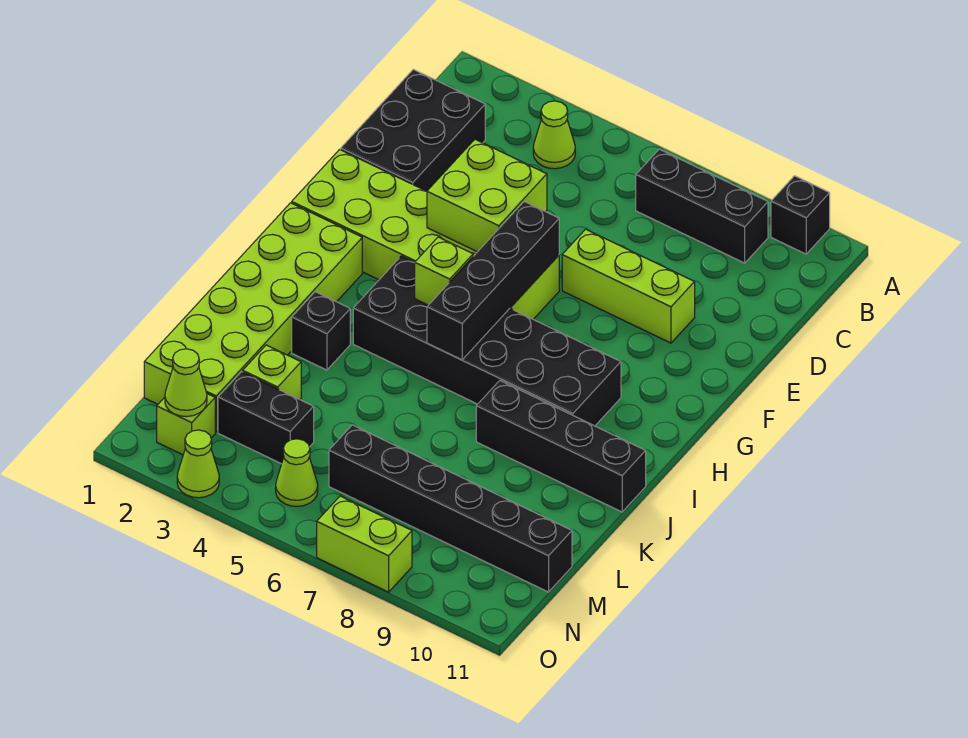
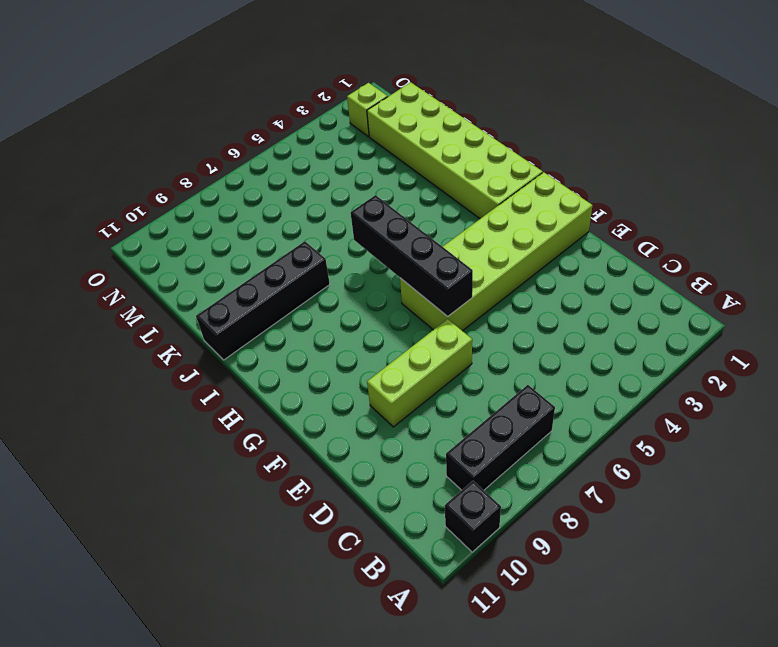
none -> lime 1x1 cone [533,101,575,169]
none -> black 2x3 brick [341,69,485,191]
none -> black 2x6 brick [353,256,621,426]

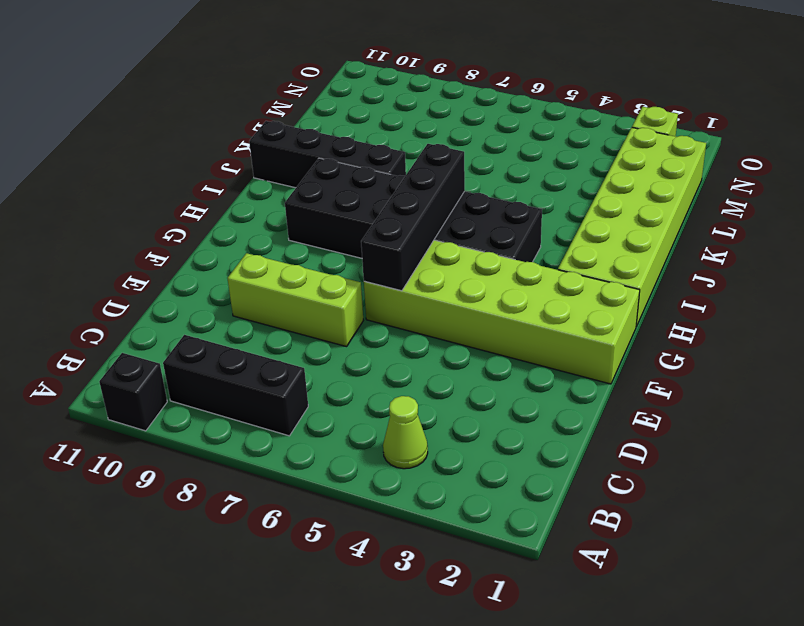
none -> black 2x3 brick [341,69,485,191]
none -> black 1x1 brick [292,292,350,370]
none -> lime 1x1 brick [243,345,301,399]

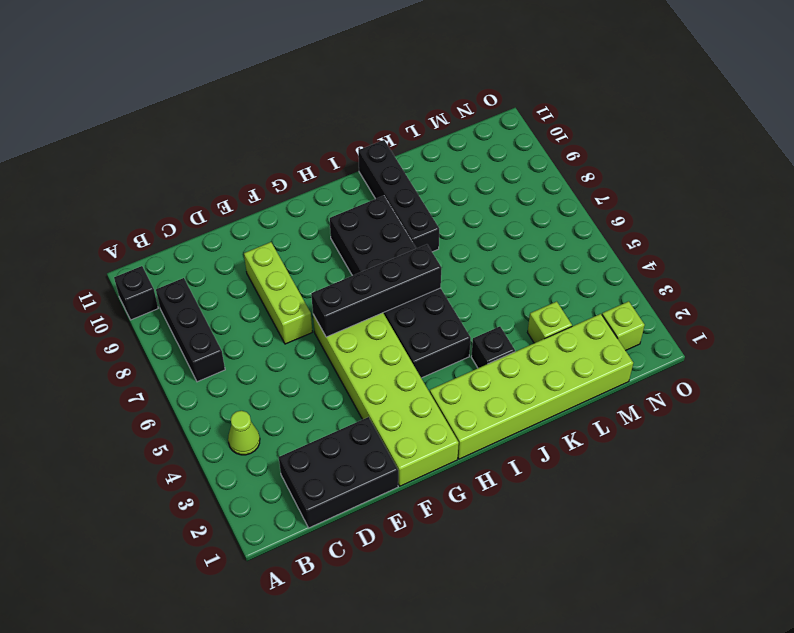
none -> black 1x2 brick [218,372,314,464]
none -> black 1x6 brick [329,425,572,592]
none -> lime 1x1 cone [276,439,318,507]

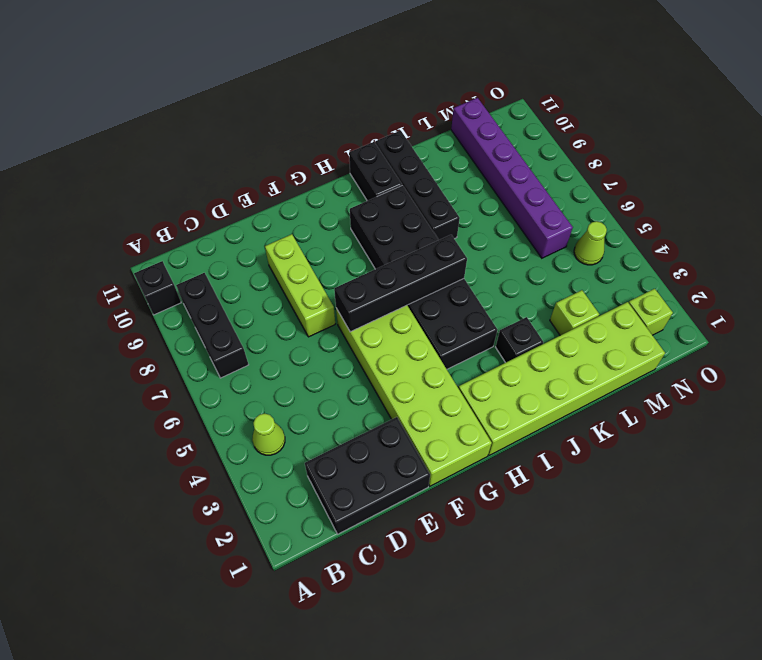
black 1x2 brick [349,142,402,201] -> black 1x2 brick moved to [218,372,314,464]
purple 1x6 brick [451,98,573,258] -> black 1x6 brick [329,425,572,592]
none -> lime 1x1 cone [177,430,219,498]
none -> lime 1x2 brick [317,496,412,592]
none -> lime 2x2 brick [427,139,547,252]

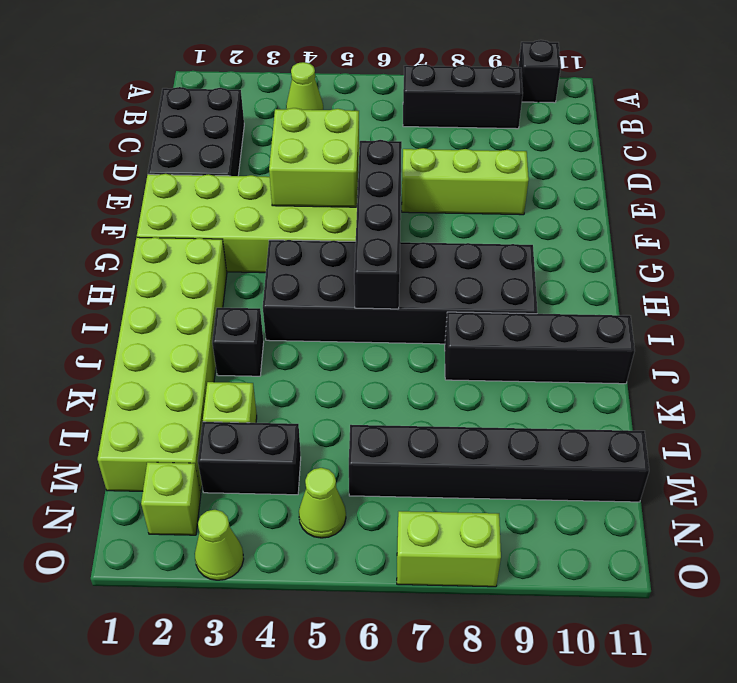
none -> lime 1x1 brick [415,237,473,305]
none -> lime 1x1 cone [165,349,207,417]

